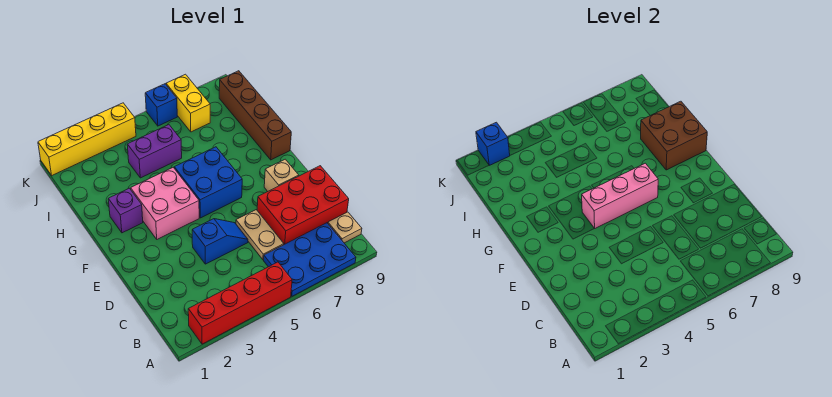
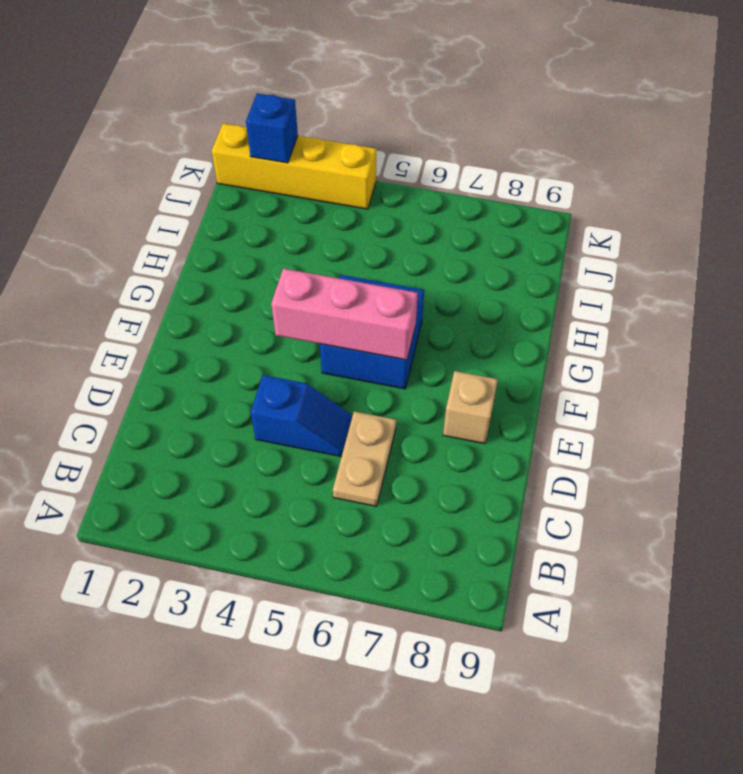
none -> red 1x4 brick [188,262,292,344]
none -> blue 2x3 plate [264,223,356,296]
none -> tan 1x1 plate [328,212,362,243]

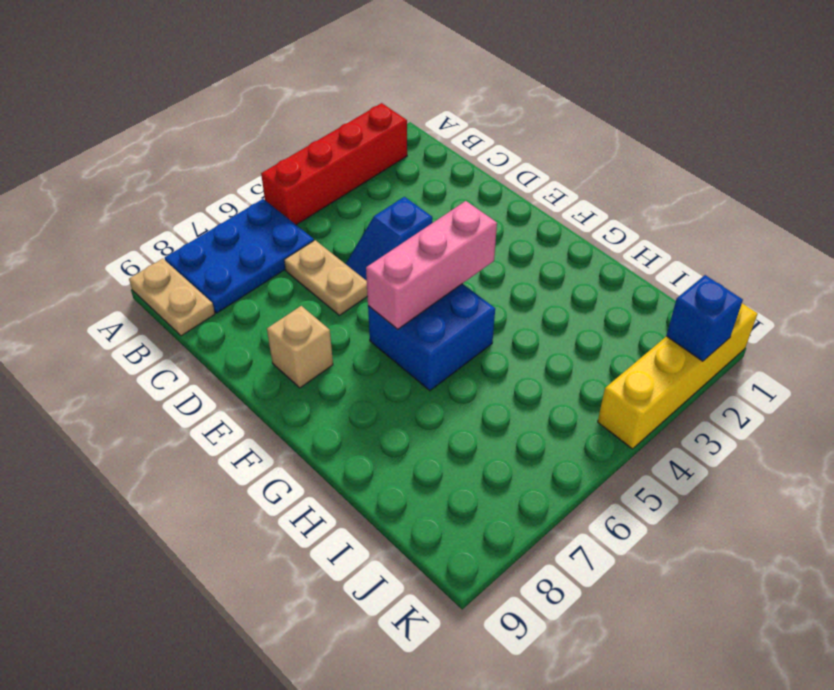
tan 1x2 plate [129,259,215,336] -> tan 1x1 plate [328,212,362,243]
none -> red 2x3 brick [257,166,349,244]
none -> pink 2x2 brick [131,168,199,239]
none -> purple 1x1 brick [108,188,143,233]

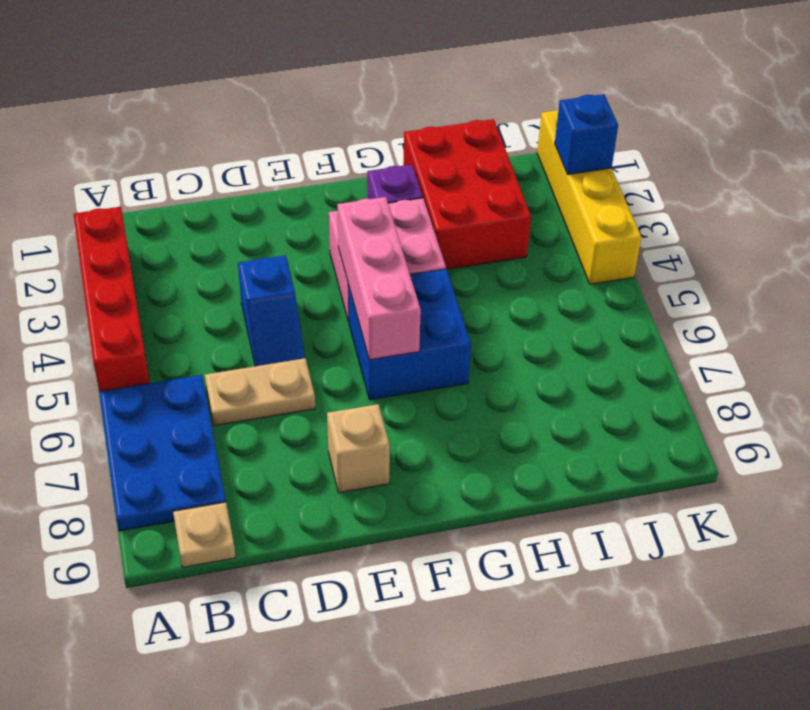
red 2x3 brick [403,119,531,269] -> red 2x3 brick moved to [257,166,349,244]
none -> brown 1x4 brick [219,71,291,160]
none -> purple 1x2 brick [127,125,182,178]
none -> yellow 1x2 brick [166,74,210,132]

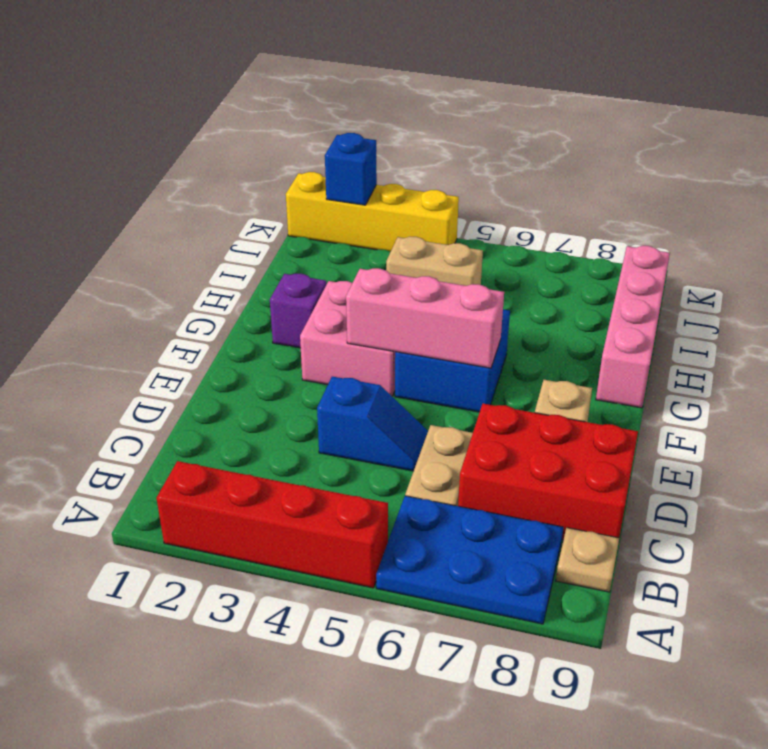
pink 1x4 brick [596,246,670,408] -> brown 1x4 brick [219,71,291,160]
tan 1x2 brick [386,237,483,286] -> purple 1x2 brick [127,125,182,178]
none -> yellow 1x2 brick [166,74,210,132]
none -> blue 1x1 brick [145,84,177,126]
none -> brown 2x2 brick [641,101,707,170]

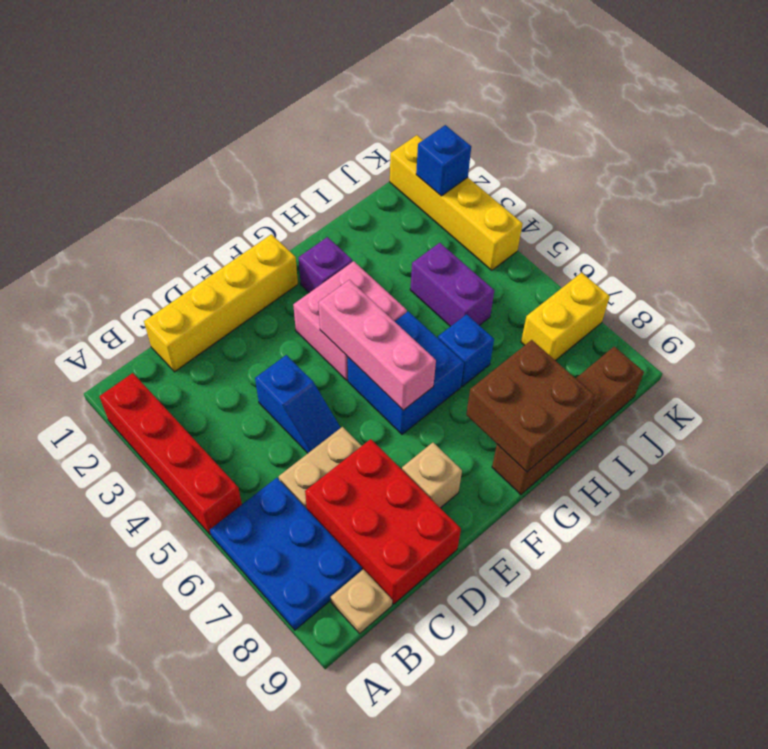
yellow 1x4 brick [144,234,298,372] -> none
blue 1x1 brick [438,314,494,386] -> blue 1x1 brick moved to [145,84,177,126]

